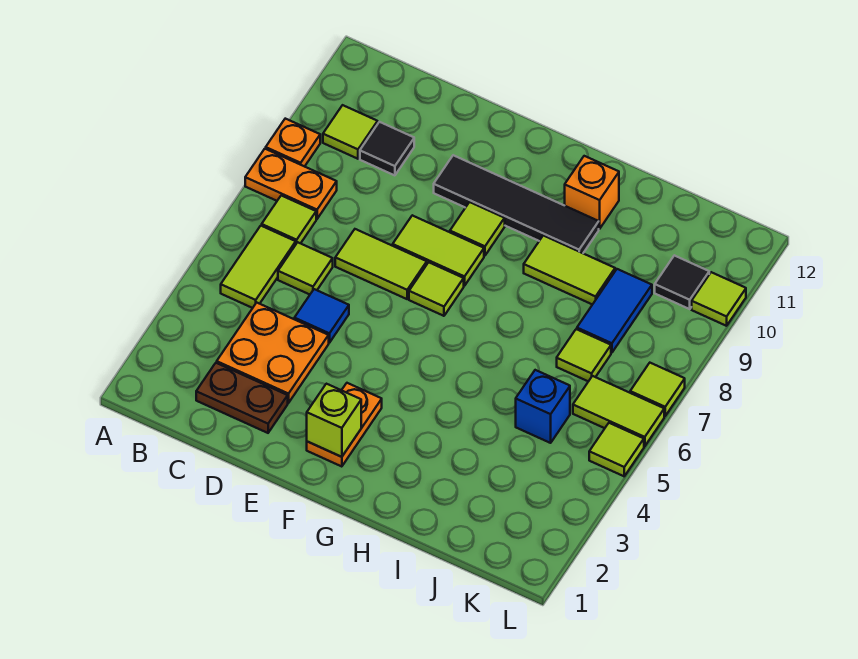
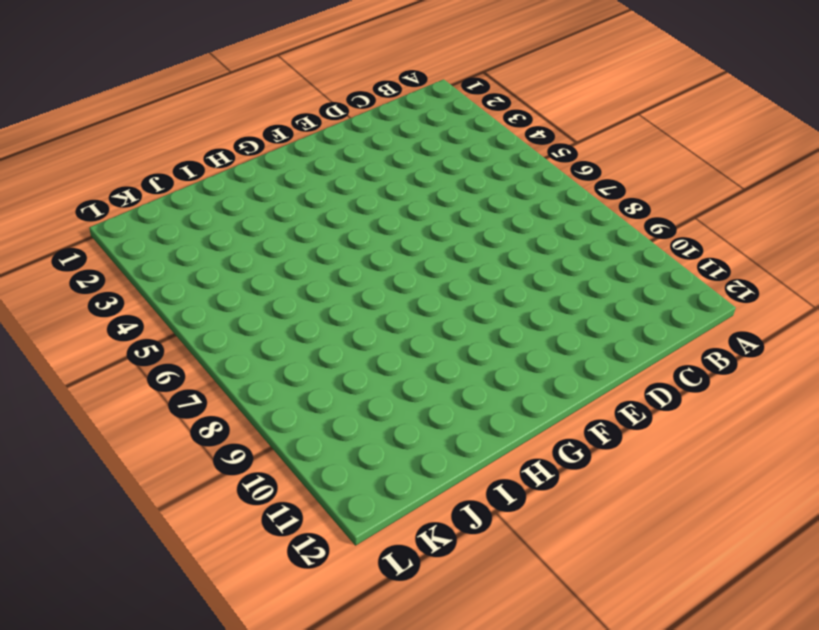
none -> orange 1x2 plate [245,149,337,219]
none -> orange 1x1 plate [266,119,320,167]
none -> lime 1x2 tile [221,226,296,308]

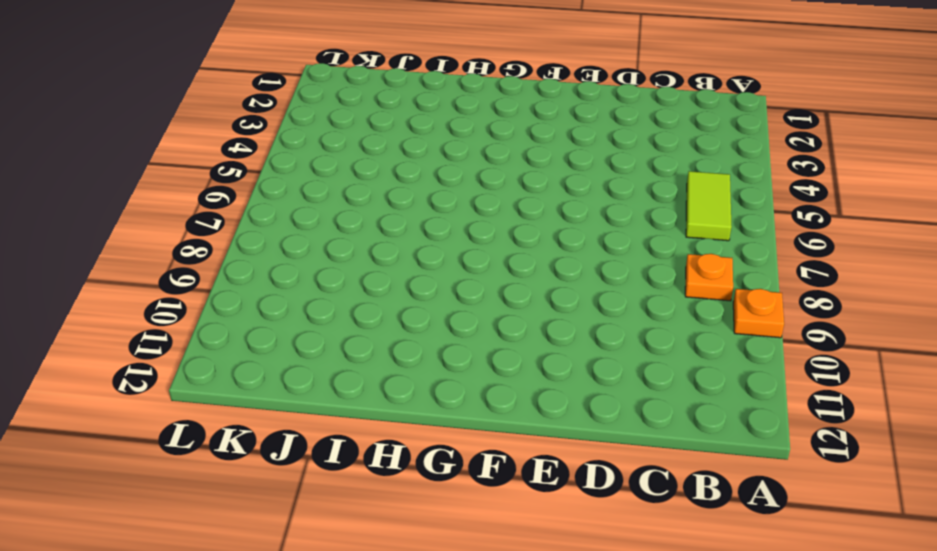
orange 1x1 plate [685,254,733,301] -> orange 1x2 plate [245,149,337,219]
none -> lime 1x1 tile [262,195,316,244]
none -> lime 1x1 tile [323,105,378,159]
none -> brown 1x2 plate [196,363,288,433]

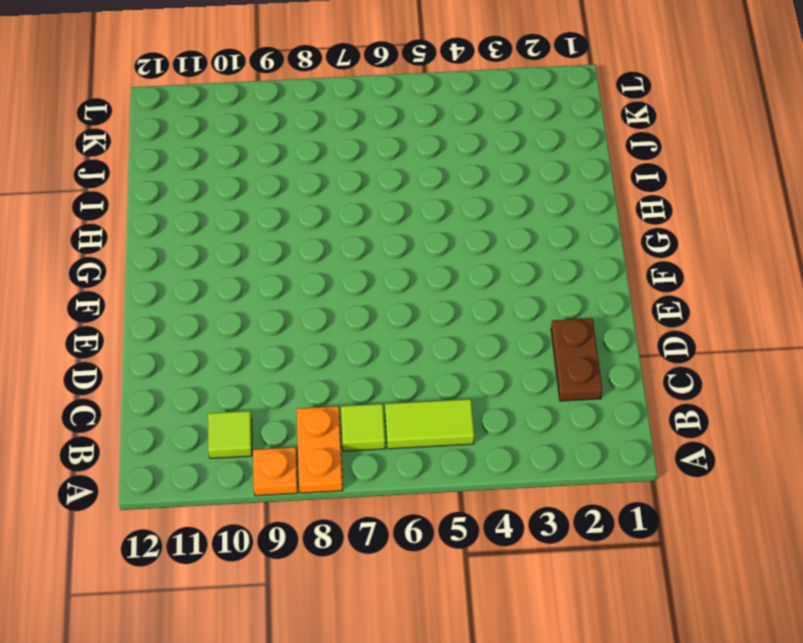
none -> orange 2x2 plate [217,303,329,403]
none -> lime 1x1 tile [278,242,333,294]
none -> black 1x1 tile [360,122,414,175]

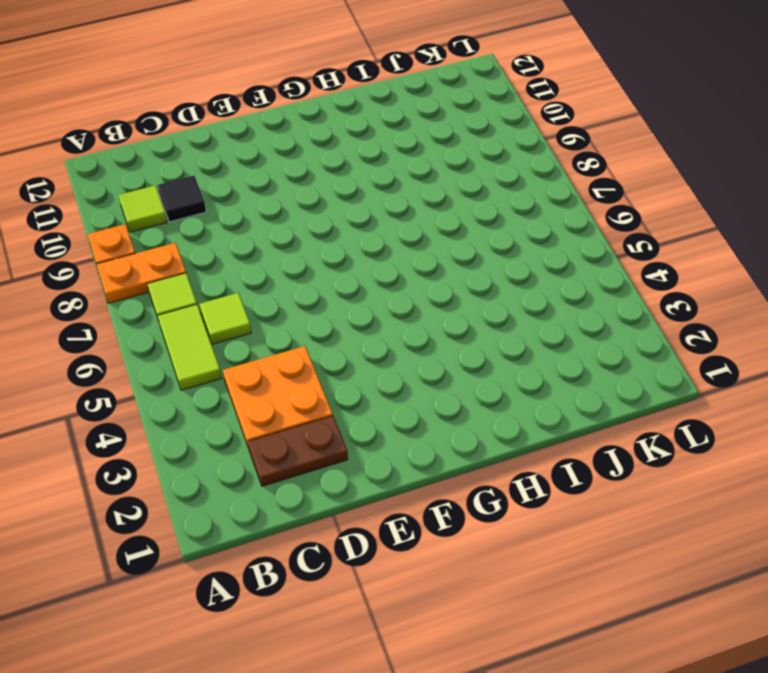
none -> blue 1x1 tile [294,289,349,343]
none -> lime 1x2 tile [335,229,427,299]
none -> lime 1x2 tile [393,215,484,286]

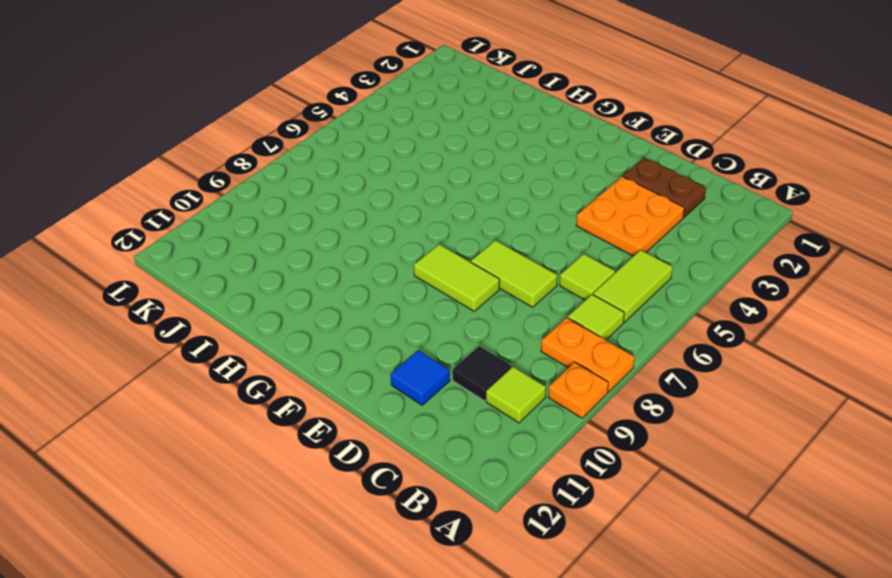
blue 1x1 tile [390,350,450,405] -> blue 1x1 tile moved to [294,289,349,343]
none -> black 1x4 tile [434,155,599,253]
none -> orange 1x2 plate [307,383,382,467]
none -> lime 1x1 tile [409,262,464,316]

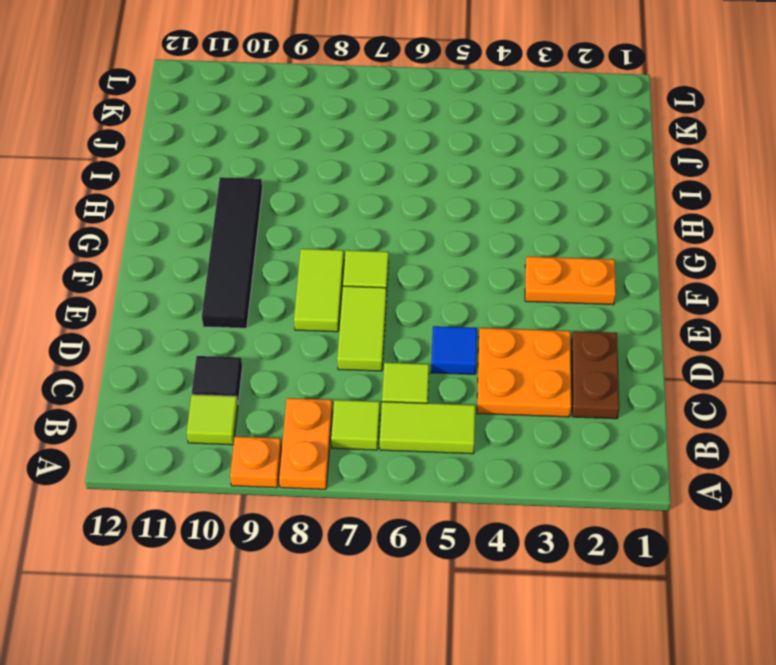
none -> lime 1x1 tile [450,202,505,256]
none -> lime 1x2 tile [524,235,615,304]
none -> orange 1x1 brick [565,156,619,229]

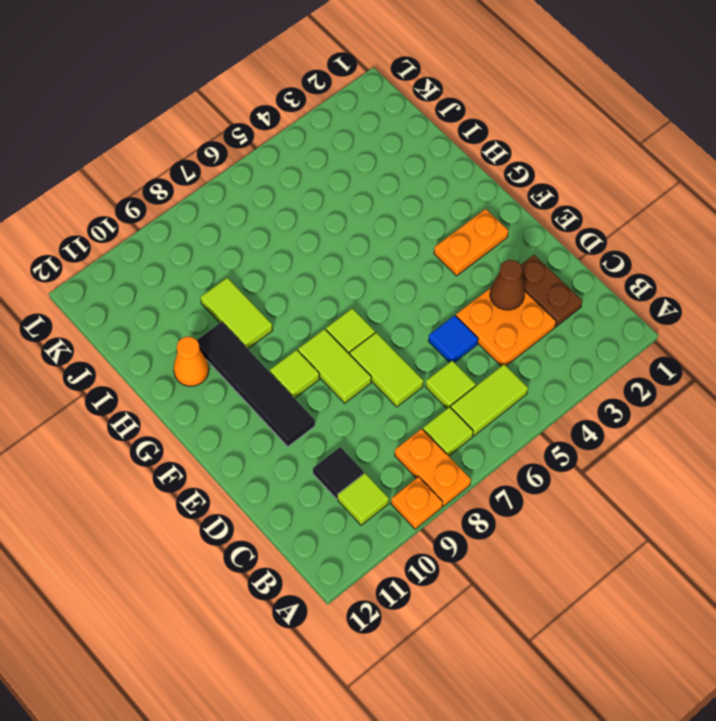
brown 1x1 cone [490,260,525,310] -> none
orange 1x1 cone [173,337,209,386] -> orange 1x1 brick [565,156,619,229]
none -> blue 1x1 brick [516,370,570,443]
none -> lime 1x1 tile [557,329,611,381]
none -> blue 1x2 tile [577,269,652,353]

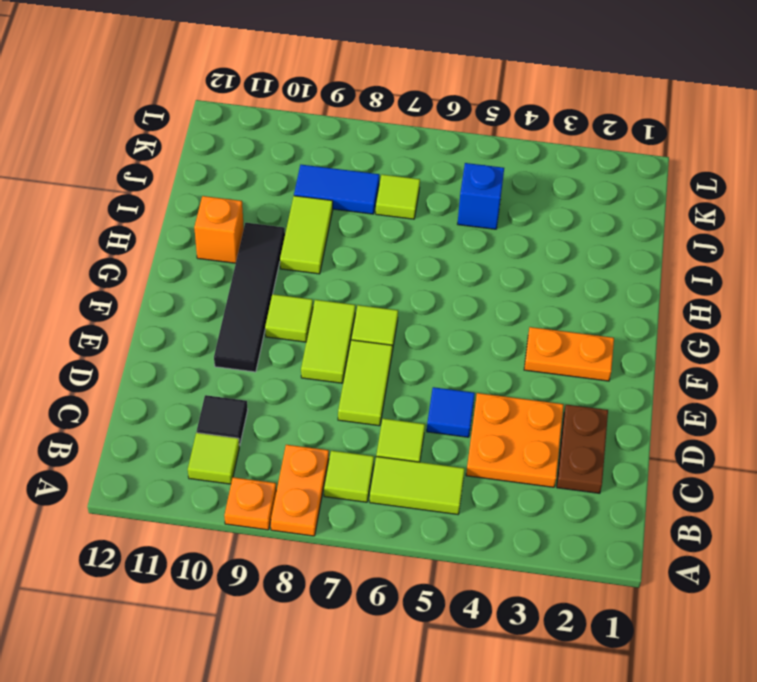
none -> lime 1x2 tile [573,376,664,446]
none -> black 1x1 tile [655,255,709,309]
none -> lime 1x1 tile [589,423,644,476]

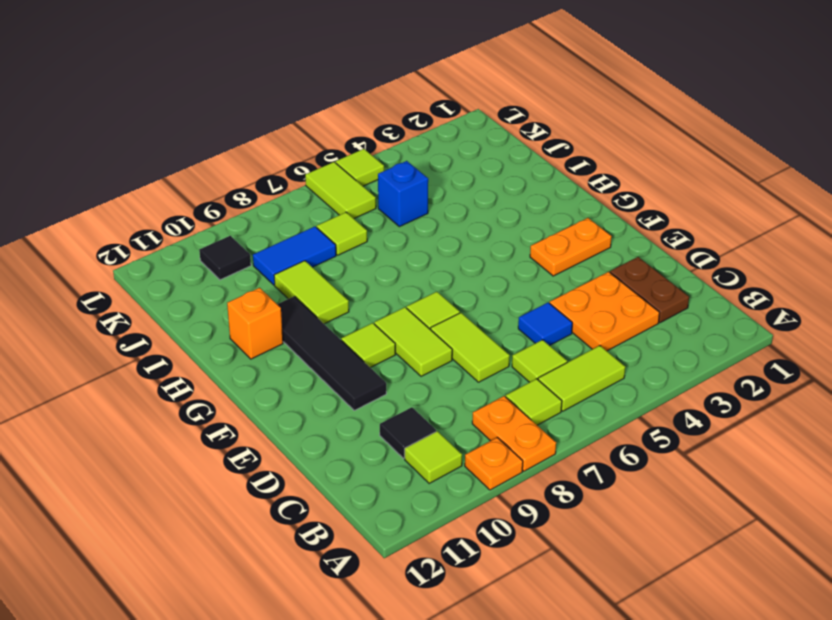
none -> lime 1x1 tile [630,363,685,416]
none -> lime 1x1 tile [692,272,746,326]
none -> lime 1x1 brick [307,384,361,457]

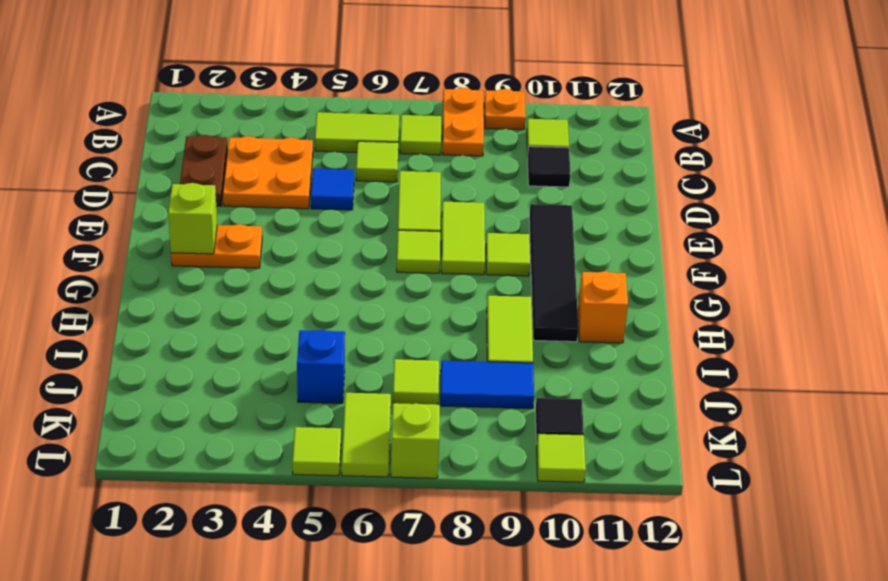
lime 1x1 brick [391,403,440,478] -> lime 1x1 tile [630,363,685,416]

